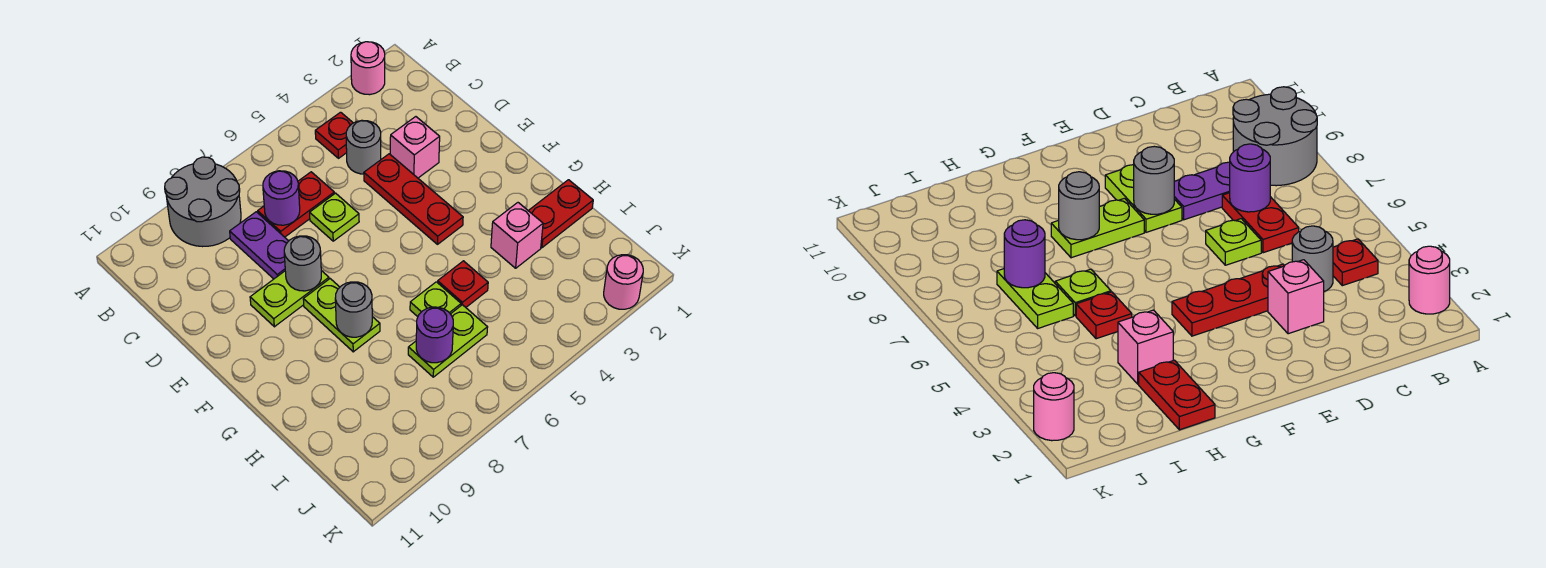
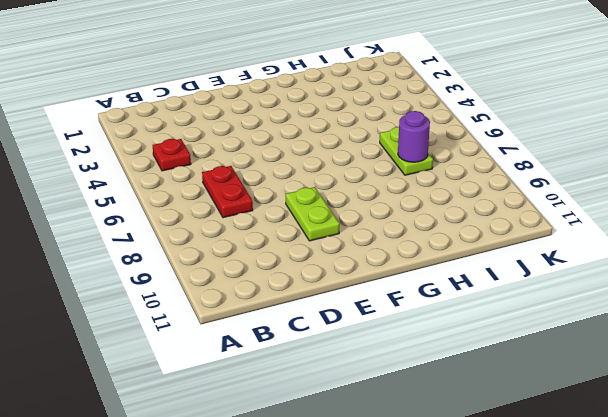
none -> pink 1x1 round brick [351,42,385,95]
none -> grey 2x2 round brick [165,157,241,247]
none -> grey 1x1 round brick [346,120,381,174]

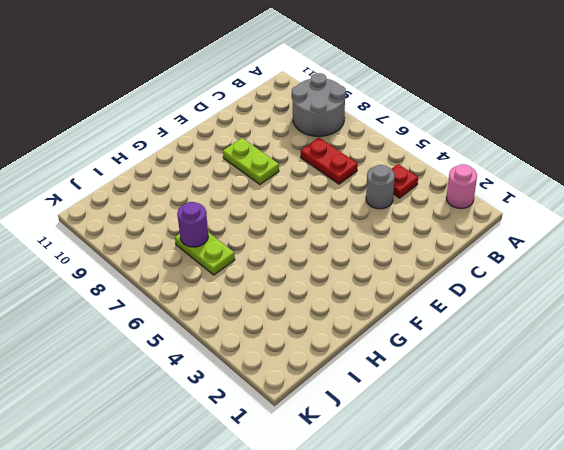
none -> purple 1x2 plate [230,212,288,279]
none -> pink 1x1 brick [390,117,440,178]
none -> red 1x3 plate [364,154,463,244]

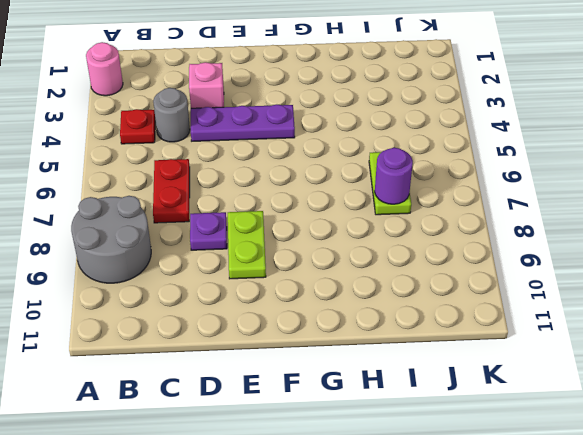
purple 1x3 plate [191,104,295,141] -> red 1x3 plate [364,154,463,244]
purple 1x1 plate [190,212,227,250] -> purple 1x2 plate [230,212,288,279]
none -> lime 1x1 plate [310,193,359,241]
none -> lime 1x2 plate [303,279,380,352]
none -> red 1x2 plate [528,180,593,248]

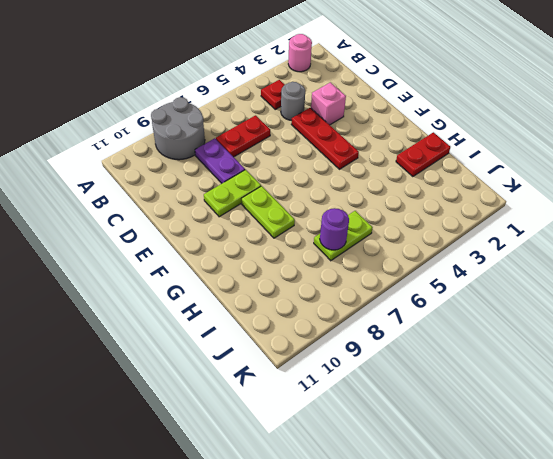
none -> lime 1x1 plate [310,193,359,241]
none -> pink 1x1 brick [491,203,543,268]
none -> red 1x1 plate [438,261,488,307]

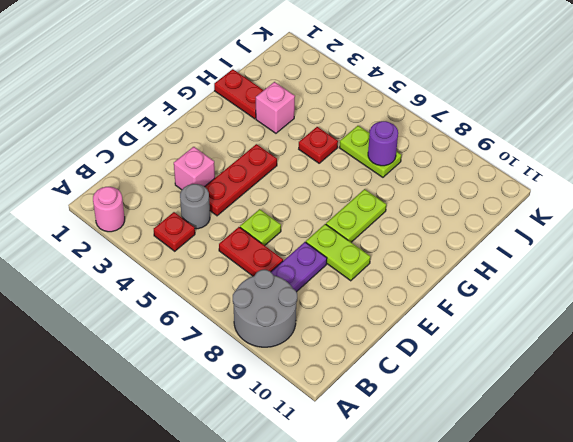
none -> lime 1x1 plate [410,282,461,317]
none -> pink 1x1 round brick [604,255,643,309]
none -> purple 1x1 round brick [263,171,300,225]

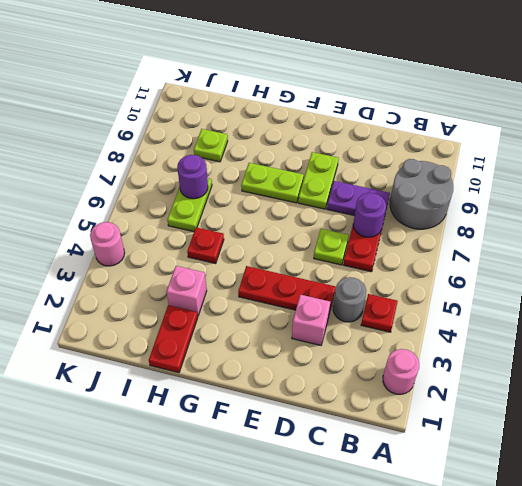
lime 1x1 plate [194,129,228,162] -> lime 1x1 plate moved to [410,282,461,317]
pink 1x1 round brick [90,222,125,266] -> pink 1x1 round brick moved to [604,255,643,309]
none -> grey 1x1 round brick [284,236,321,291]
none -> grey 1x1 round brick [335,282,372,337]

